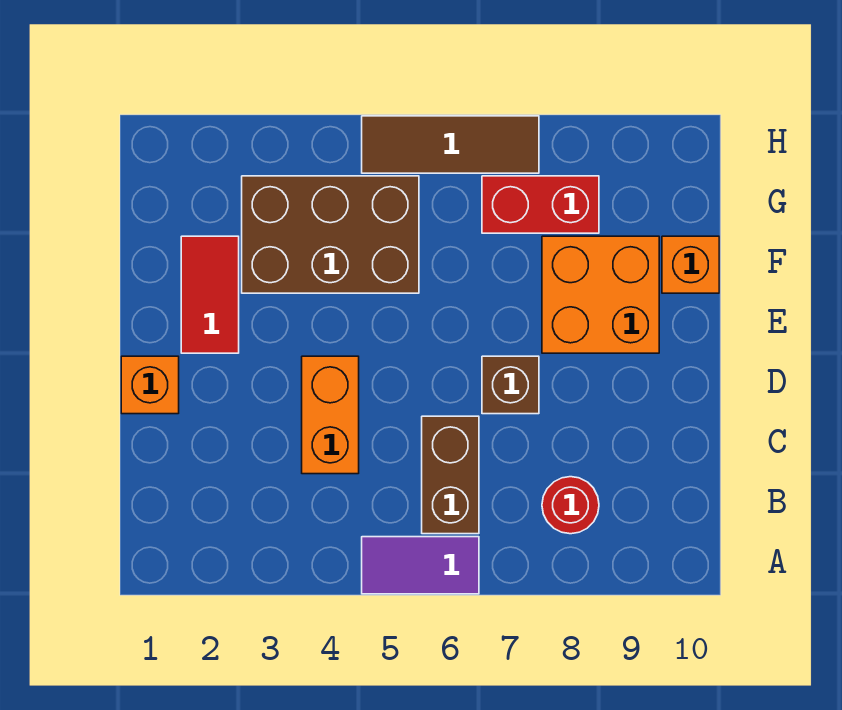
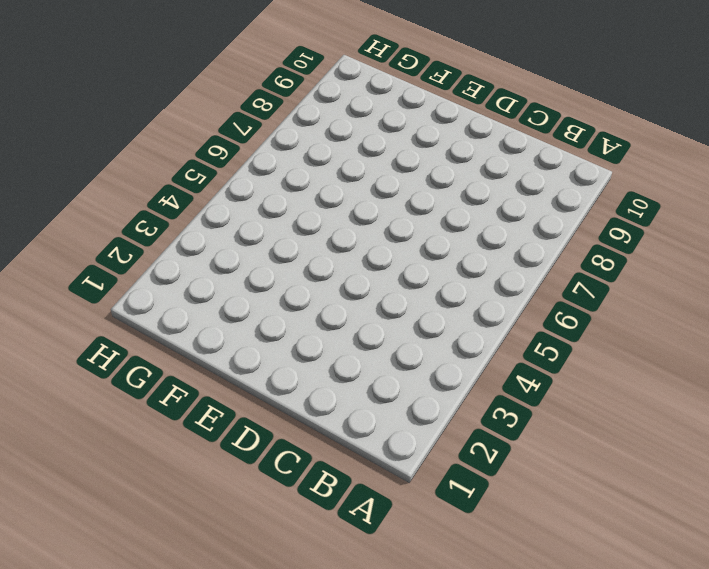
none -> purple 1x2 tile [362,537,479,594]
none -> brown 1x2 brick [422,416,479,534]
none -> red 1x1 round brick [542,477,599,534]

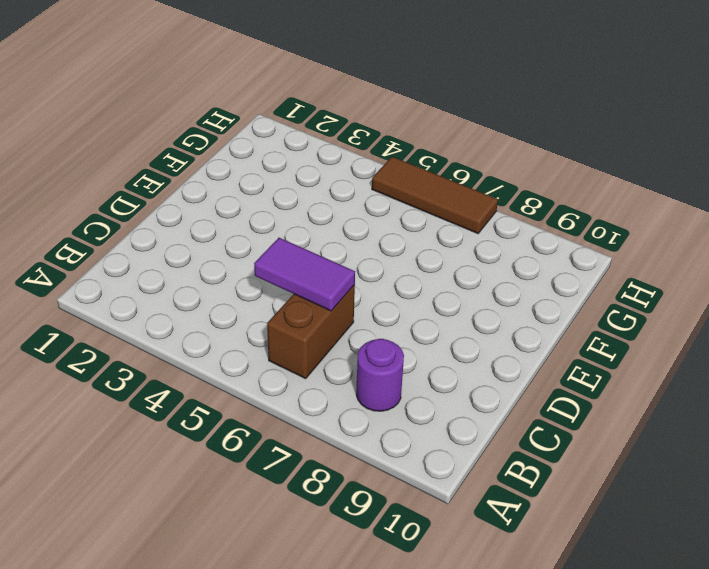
purple 1x1 round brick [356,339,404,411] -> red 1x1 round brick [542,477,599,534]
purple 1x2 tile [254,238,355,311] -> purple 1x2 tile moved to [362,537,479,594]
none -> orange 1x2 brick [302,356,359,474]
none -> orange 1x1 brick [121,356,179,414]
none -> brown 1x1 brick [482,356,539,414]

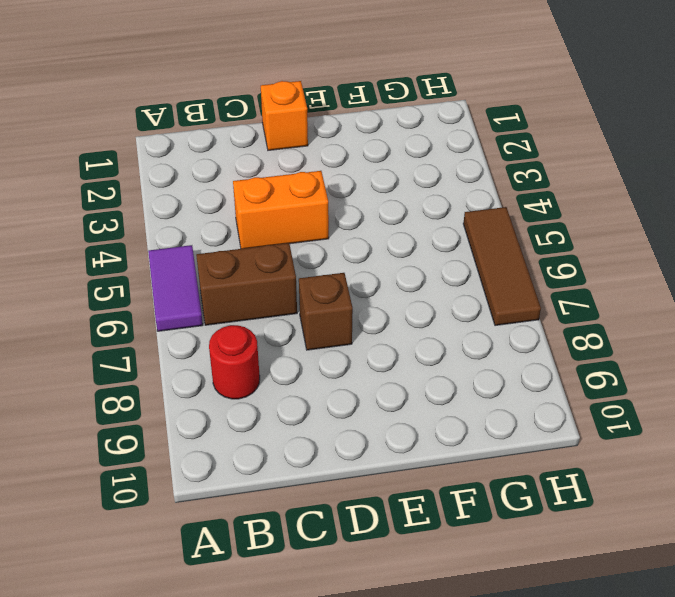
none -> red 1x2 tile [181,236,239,353]
none -> orange 2x2 brick [542,236,659,353]
none -> brown 2x3 brick [242,176,419,293]

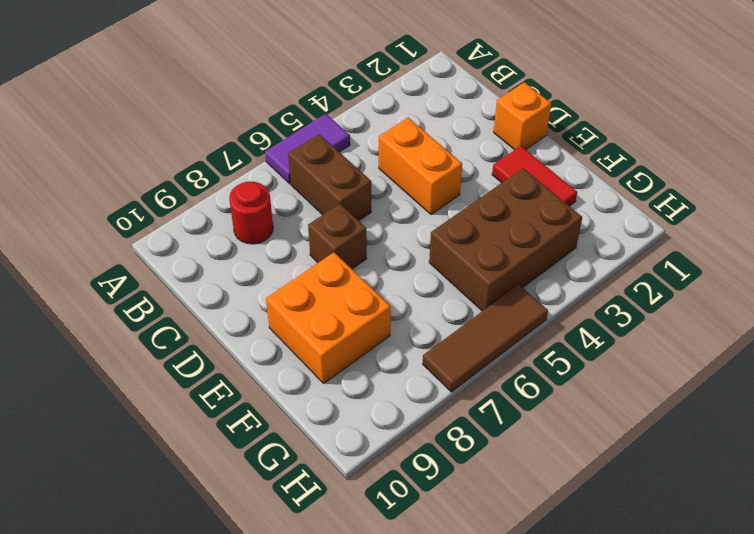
none -> orange 1x1 brick [662,236,719,293]
none -> red 1x2 brick [482,176,599,233]

